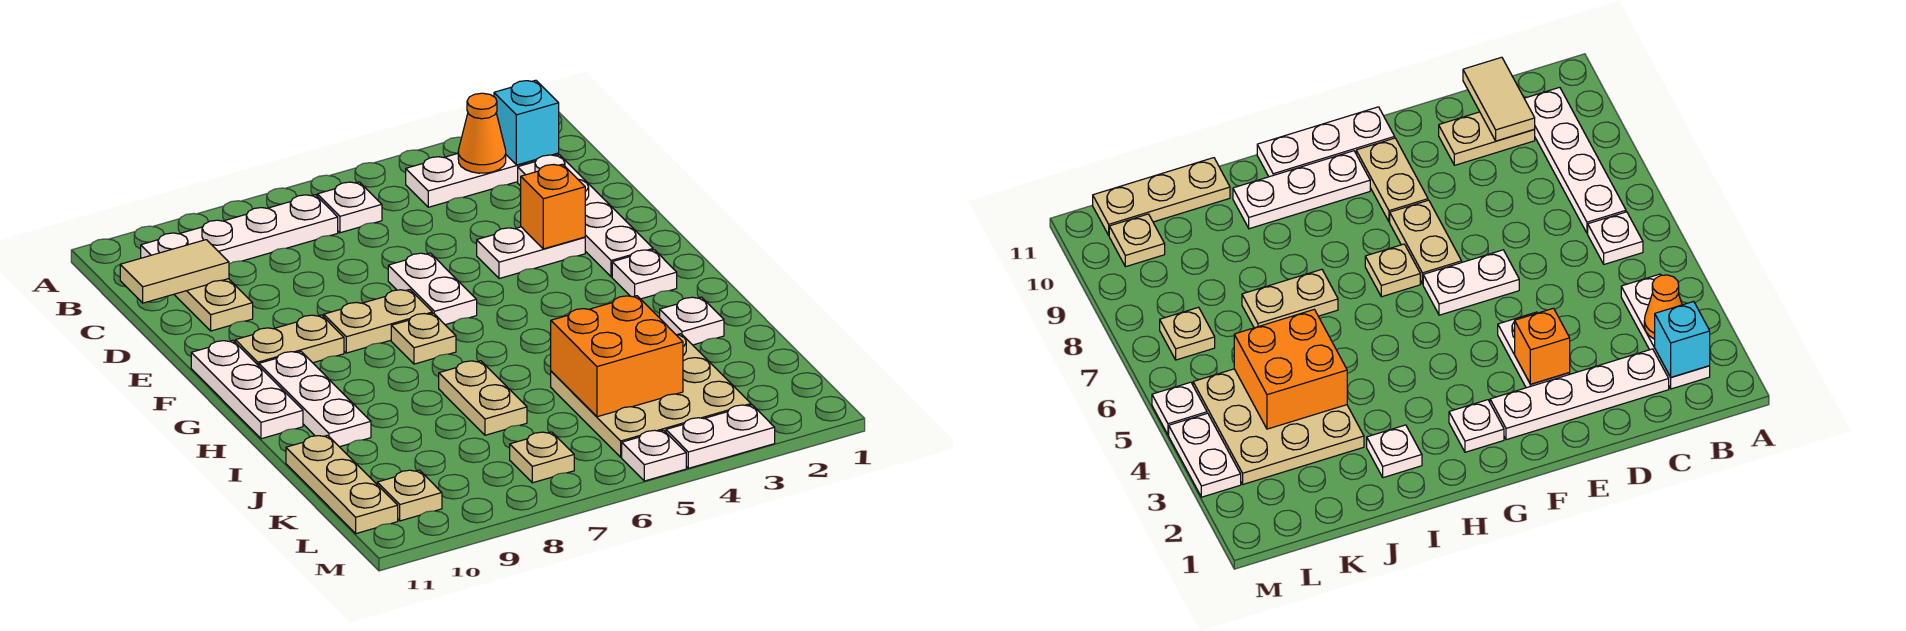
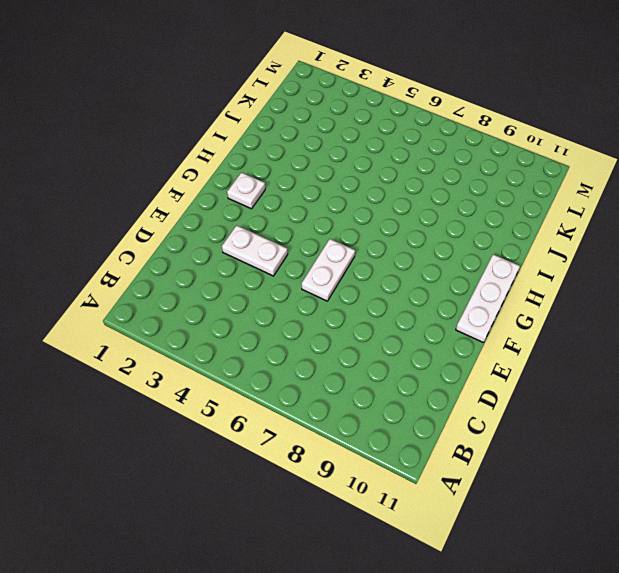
none -> white 1x3 plate [406,153,559,207]
none -> white 1x1 plate [317,182,382,233]
none -> white 1x4 plate [141,195,338,264]

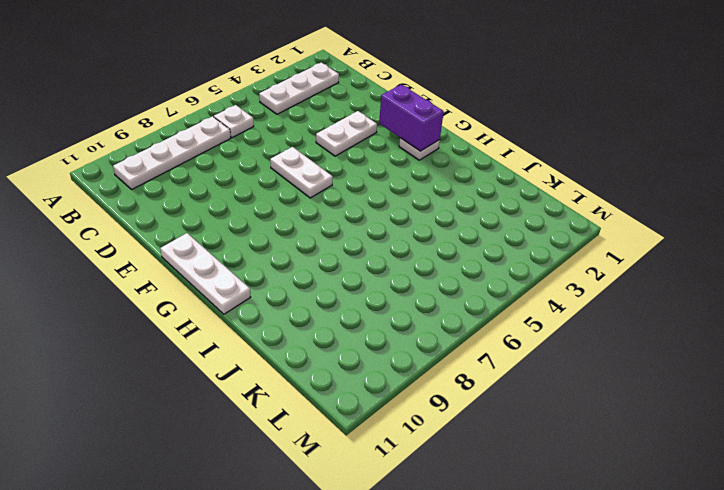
purple 1x2 brick [379,84,444,151] -> none
none -> white 1x4 plate [518,155,653,277]
none -> tan 1x2 plate [174,279,253,331]
none -> tan 1x2 plate [324,290,432,353]

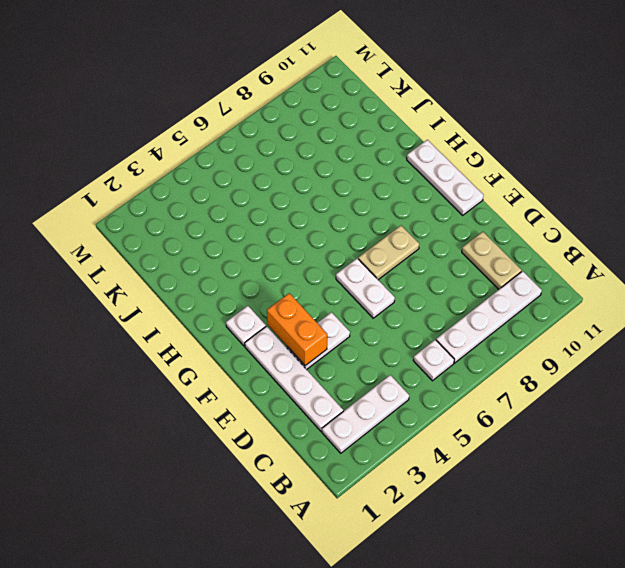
orange 1x2 brick [267,293,327,366] -> orange 1x1 brick [521,164,585,249]
none -> tan 1x2 plate [235,315,344,366]
none -> tan 1x1 plate [391,313,456,364]
none -> white 1x3 plate [259,351,371,447]

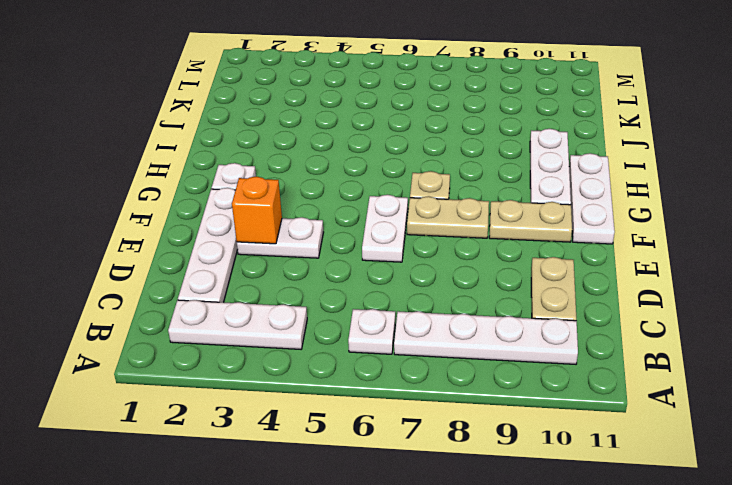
none -> white 1x1 plate [660,297,724,345]
none -> tan 1x2 plate [439,361,527,435]
none -> tan 3x3 plate [551,334,751,457]

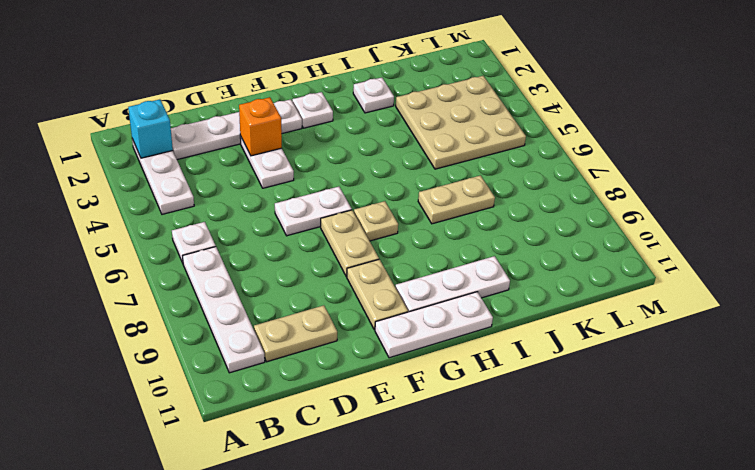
none -> tan 1x3 plate [286,435,398,534]
none -> tan 1x1 plate [510,432,574,483]
none -> tan 1x1 plate [377,470,442,521]

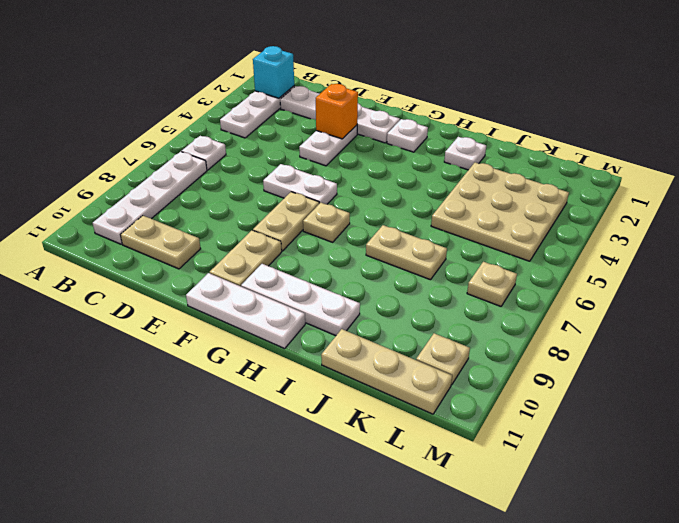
none -> white 1x2 plate [666,405,775,468]
none -> white 1x1 plate [622,430,686,481]
none -> orange 1x1 cone [458,93,506,173]

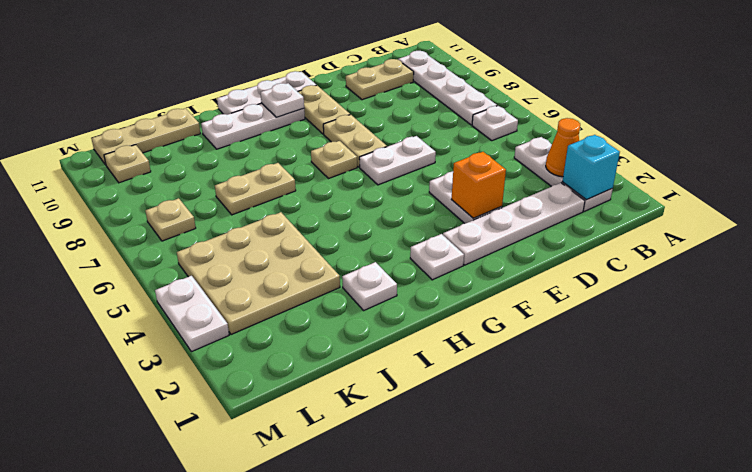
white 1x1 plate [261,83,304,117] -> white 1x1 plate moved to [622,430,686,481]
none -> tan 1x2 tile [120,240,229,303]
none -> orange 2x2 brick [551,296,683,417]

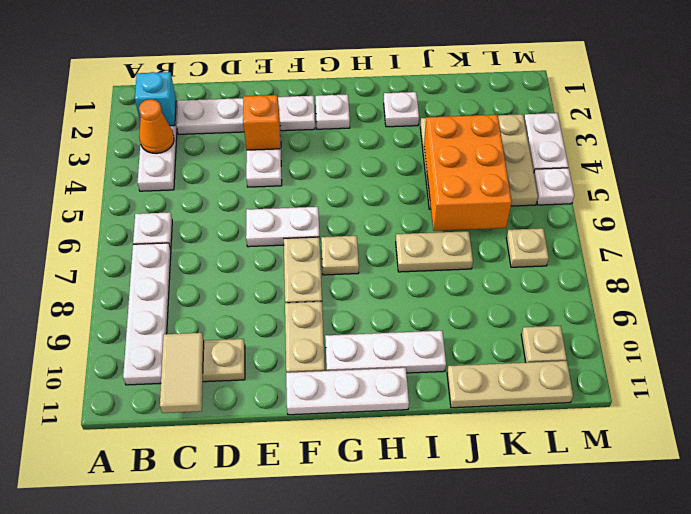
orange 2x3 brick [424,115,512,231] -> orange 2x2 brick [551,296,683,417]

